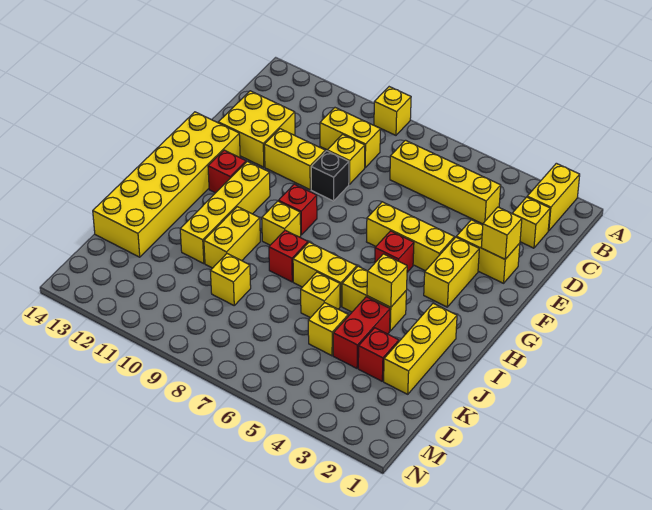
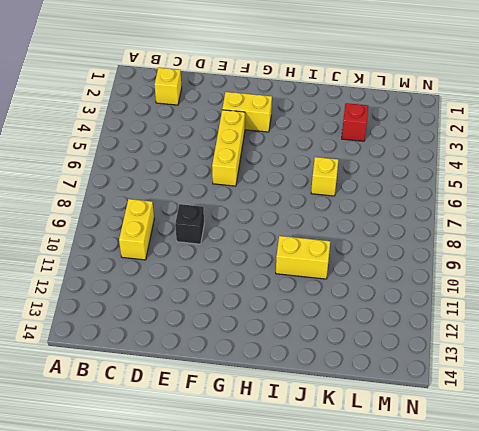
none -> yellow 1x2 brick [527,163,580,231]
none -> yellow 1x1 brick [374,87,411,135]
none -> yellow 1x4 brick [390,140,501,224]
none -> yellow 1x1 brick [327,135,365,184]

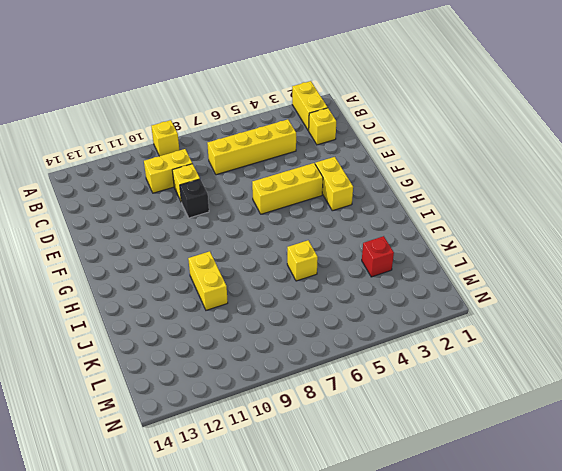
none -> yellow 2x2 brick [218,91,295,167]
none -> yellow 1x2 brick [456,220,520,283]
none -> yellow 1x2 brick [264,129,325,190]
none -> yellow 2x6 brick [93,112,240,257]

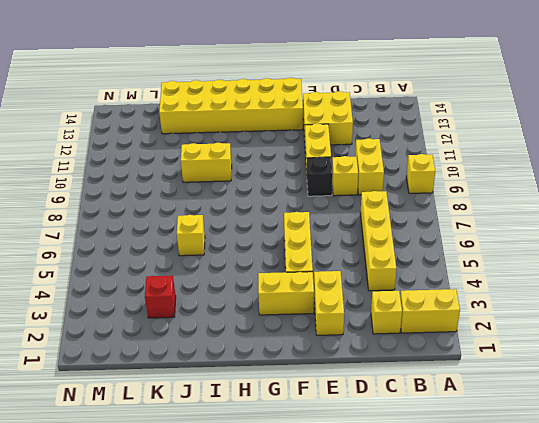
none -> red 1x1 brick [375,231,414,272]
none -> red 1x1 brick [278,184,317,235]
none -> yellow 1x4 brick [180,161,270,264]
none -> red 1x1 brick [208,150,246,193]

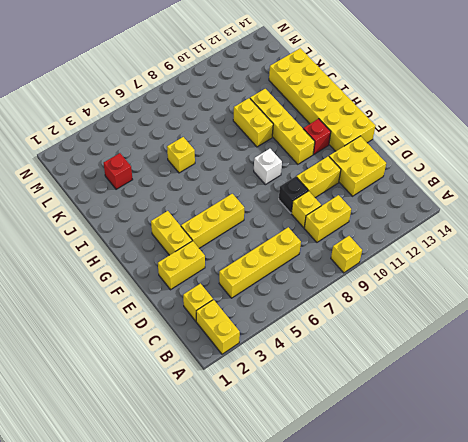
white 1x1 brick [254,149,282,185] -> red 1x1 brick [278,184,317,235]
none -> red 1x1 brick [375,231,414,272]
none -> yellow 1x1 brick [262,201,301,245]
none -> yellow 1x3 brick [384,304,457,394]
none -> yellow 1x2 brick [342,266,406,331]

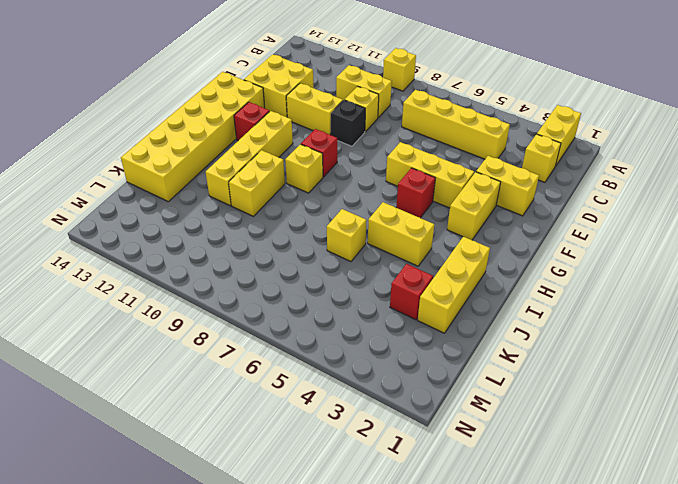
none -> yellow 1x2 brick [293,242,357,306]
none -> red 1x1 brick [269,230,308,282]
none -> red 1x2 brick [333,297,390,368]
none -> yellow 1x1 brick [308,303,348,356]

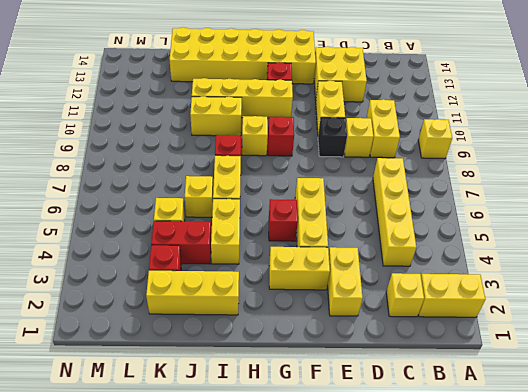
none -> yellow 1x1 brick [210,254,251,305]
none -> yellow 1x1 brick [481,207,522,259]
none -> yellow 1x1 brick [367,254,407,307]

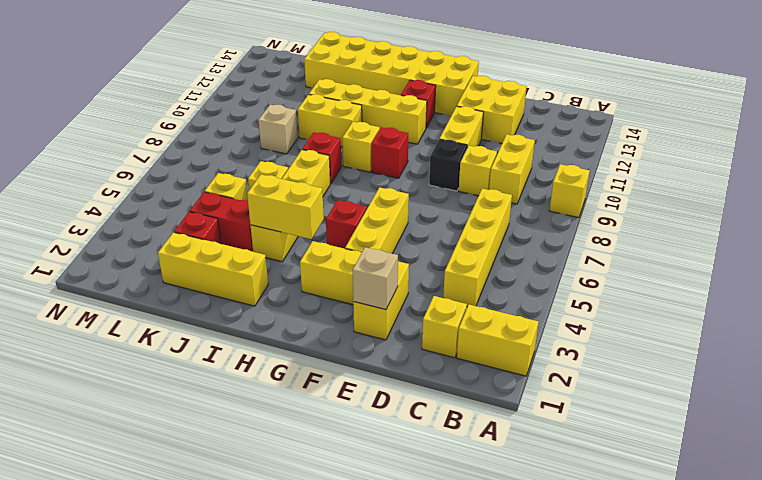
tan 1x1 brick [353,247,398,310] -> yellow 1x1 brick [481,207,522,259]
yellow 1x2 brick [247,175,324,239] -> yellow 1x1 brick [367,254,407,307]
tan 1x1 brick [258,105,298,154] -> yellow 1x1 brick [210,254,251,305]

